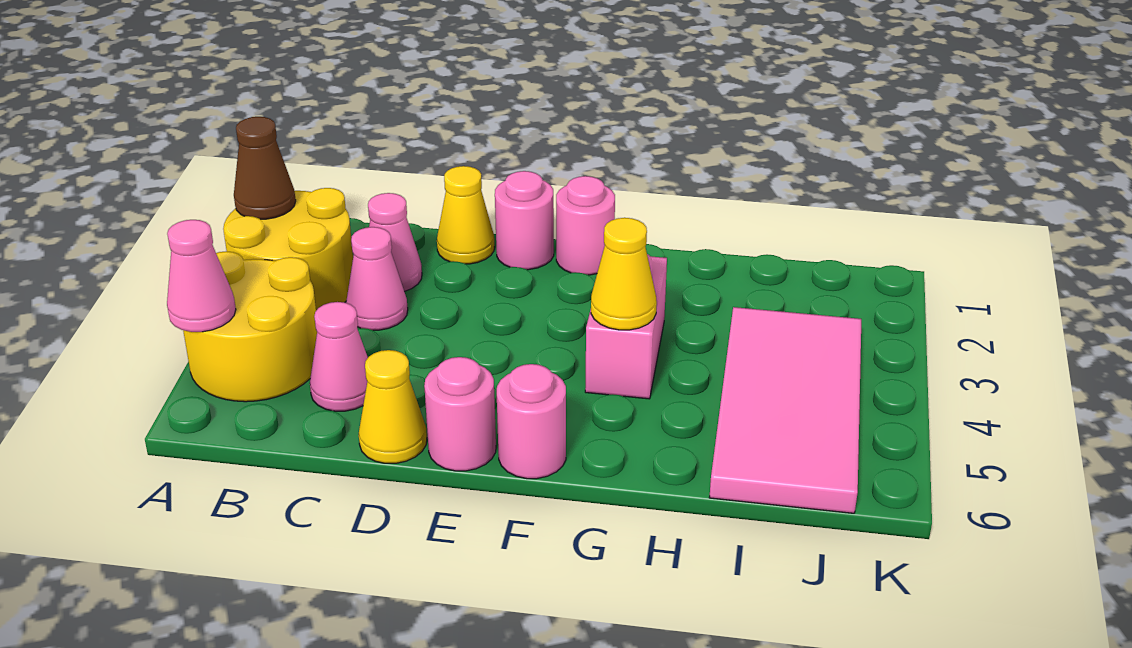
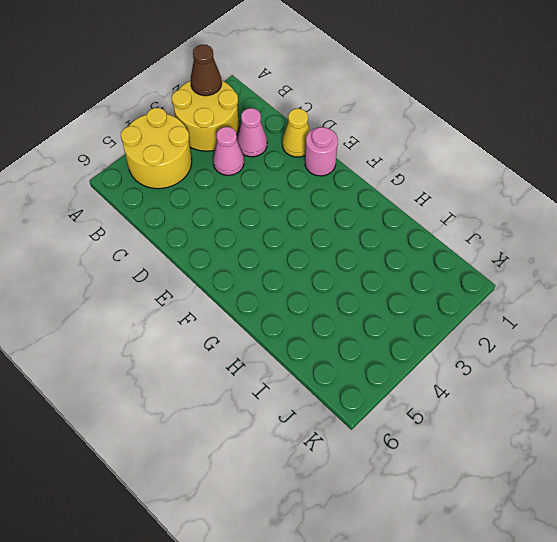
none -> pink 1x1 cone [310,302,368,411]
none -> yellow 1x1 cone [359,350,427,463]
none -> pink 1x1 round brick [424,357,496,471]

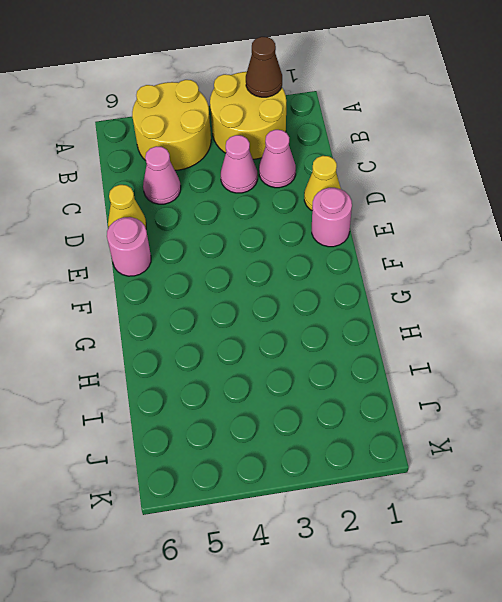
none -> pink 1x1 round brick [556,176,615,275]
none -> pink 1x1 round brick [497,364,566,479]
none -> pink 1x2 brick [585,254,667,399]

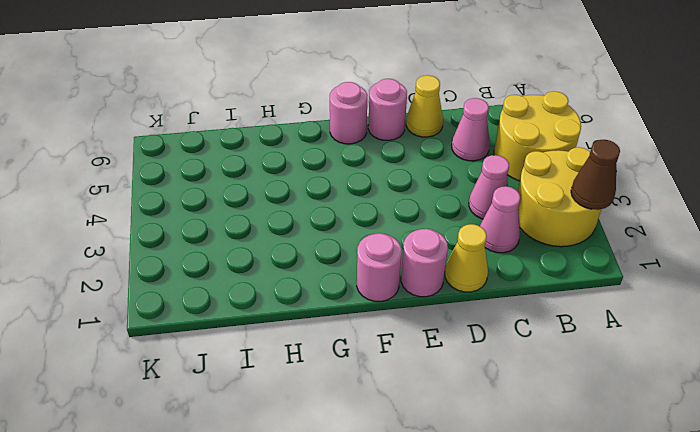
none -> pink 1x2 brick [585,254,667,399]
none -> pink 2x4 tile [709,307,861,513]
none -> pink 1x1 cone [167,220,236,332]

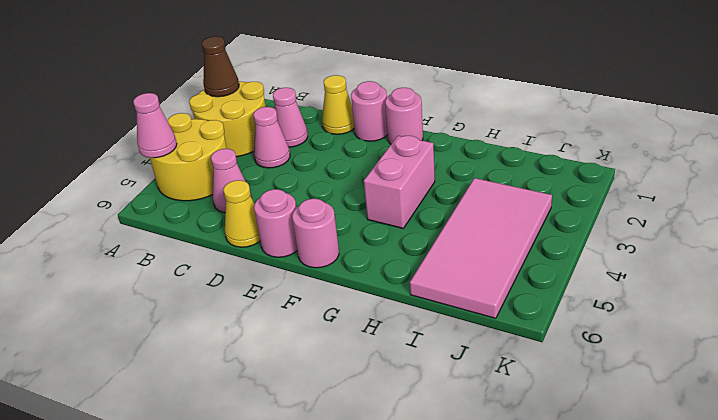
none -> yellow 1x1 cone [591,218,657,330]

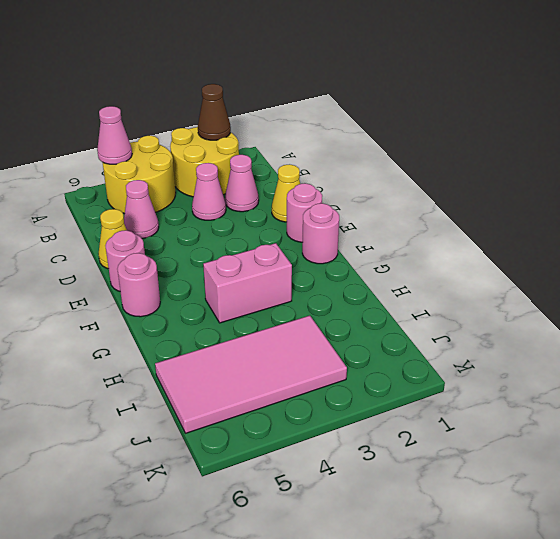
none -> yellow 1x1 cone [591,218,657,330]

